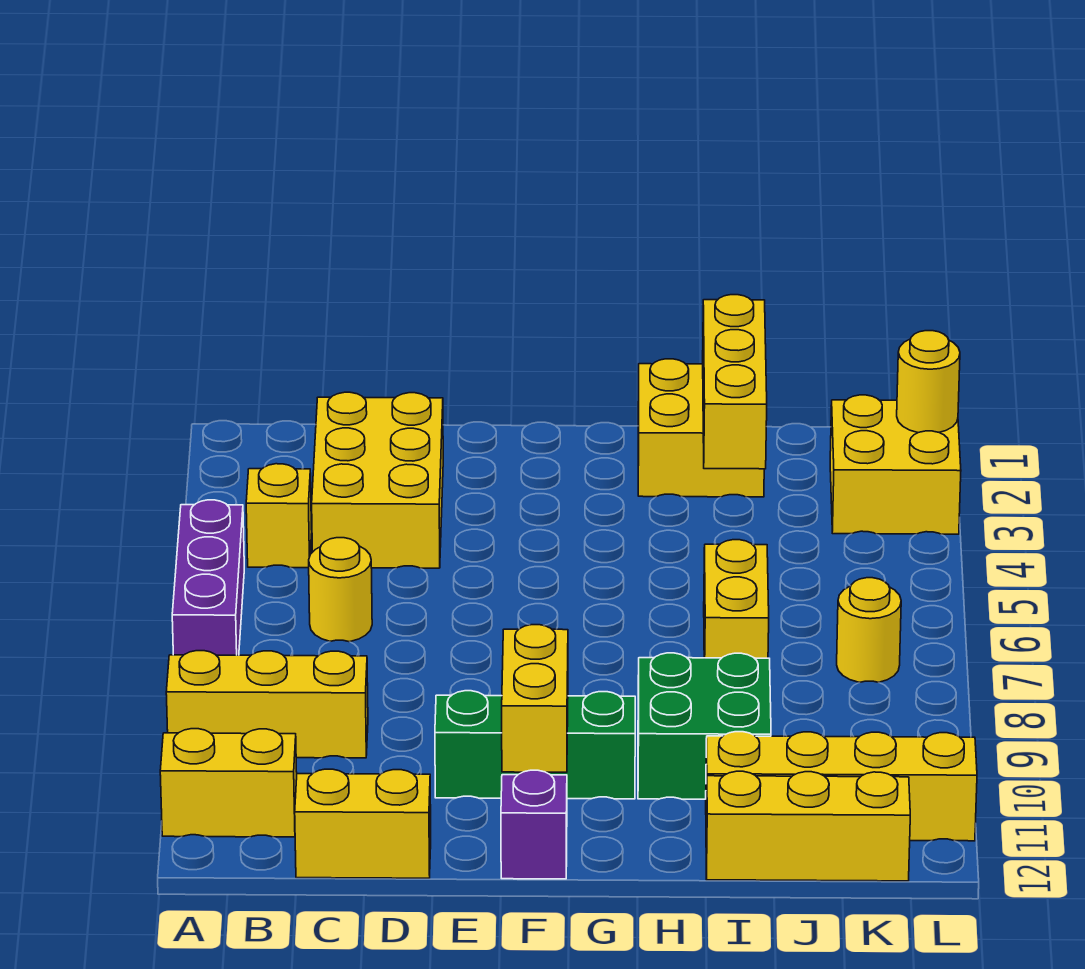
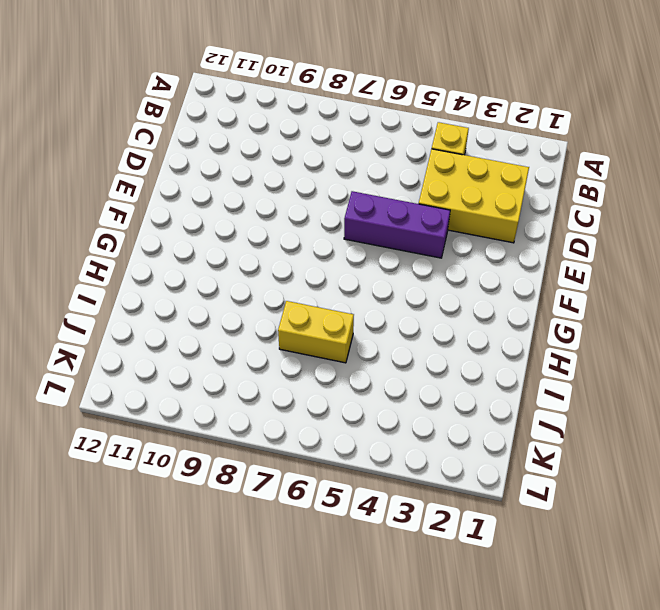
purple 1x3 brick [344,191,450,258] -> purple 1x3 brick moved to [172,500,244,655]
none -> yellow 1x3 brick [166,651,368,758]
none -> yellow 1x2 brick [160,729,297,837]
none -> yellow 1x1 round brick [309,538,372,642]

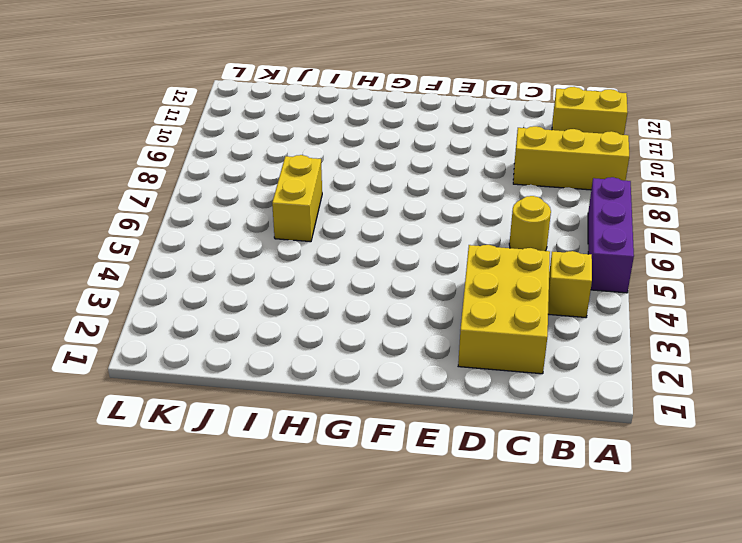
none -> yellow 1x2 brick [295,769,431,878]
none -> green 1x3 brick [435,691,635,799]
none -> purple 1x1 brick [501,770,567,879]

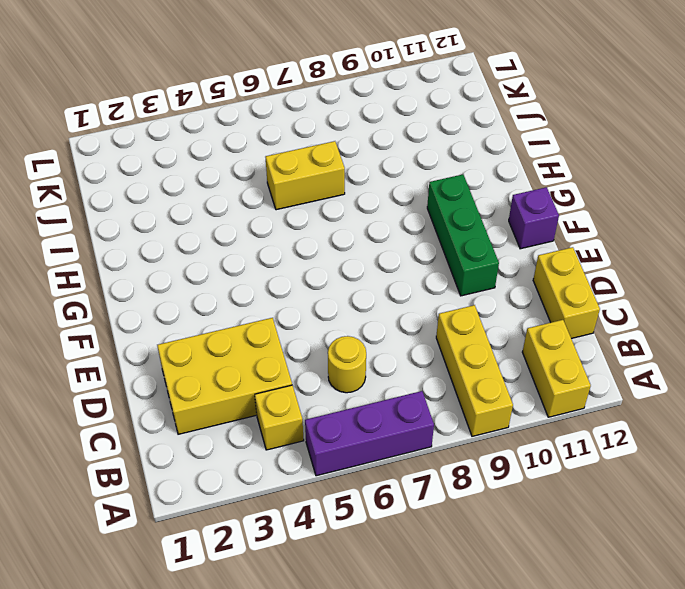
none -> yellow 2x2 brick [638,359,764,497]
none -> green 2x2 brick [638,653,771,799]
none -> yellow 1x4 brick [706,732,977,841]

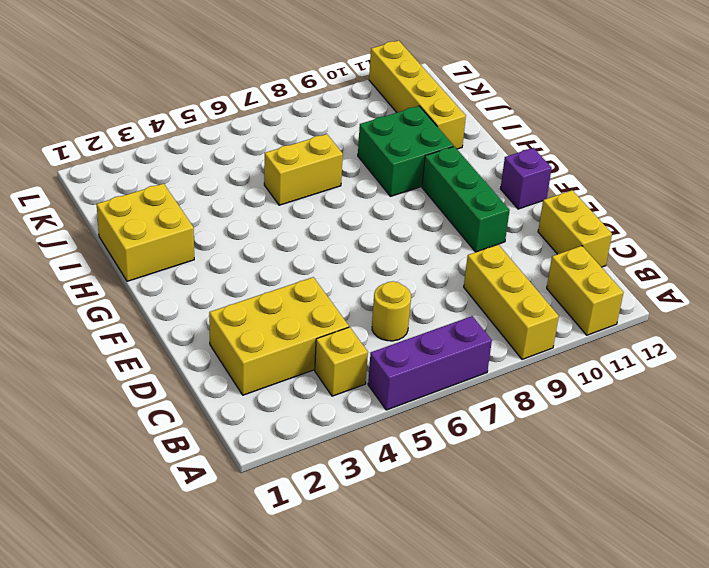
none -> yellow 1x3 brick [706,771,910,881]
none -> yellow 2x2 brick [830,395,961,534]
none -> yellow 1x1 round brick [837,578,901,682]

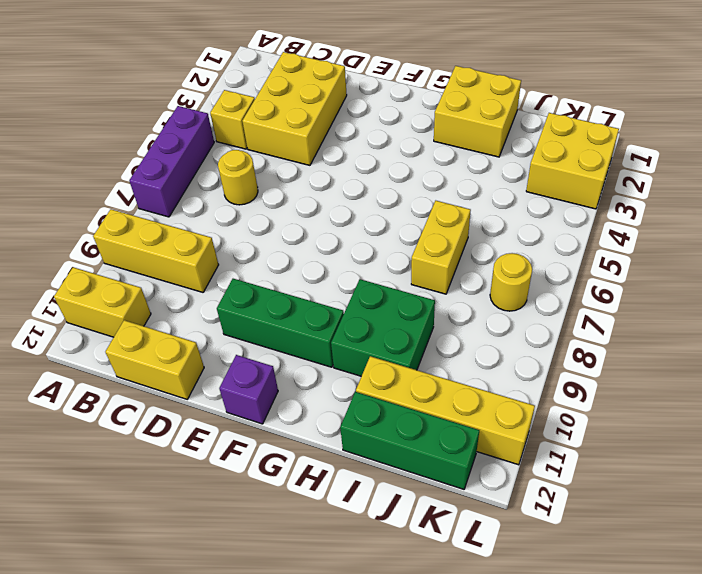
green 1x3 brick [340,392,479,489] -> yellow 1x3 brick [706,771,910,881]
none -> yellow 1x2 brick [502,625,568,772]
none -> yellow 1x3 brick [703,295,767,469]
none -> yellow 1x1 round brick [897,331,960,433]

